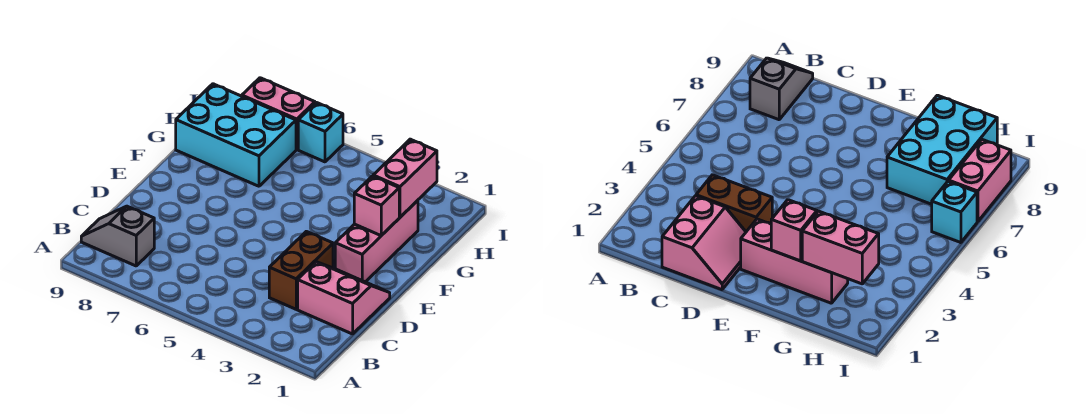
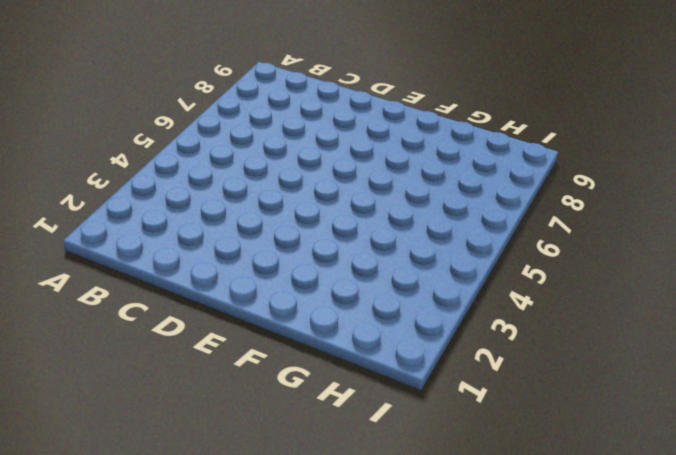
none -> grey 1x2 slope [81,206,154,266]
none -> pink 2x2 slope [298,262,390,334]

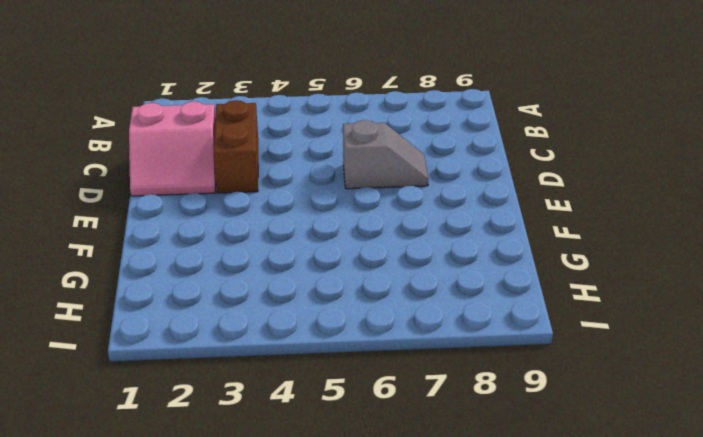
grey 1x2 slope [343,120,428,189] -> grey 1x2 slope moved to [81,206,154,266]
none -> pink 1x3 brick [335,200,418,282]
none -> cyan 2x3 brick [176,84,296,186]

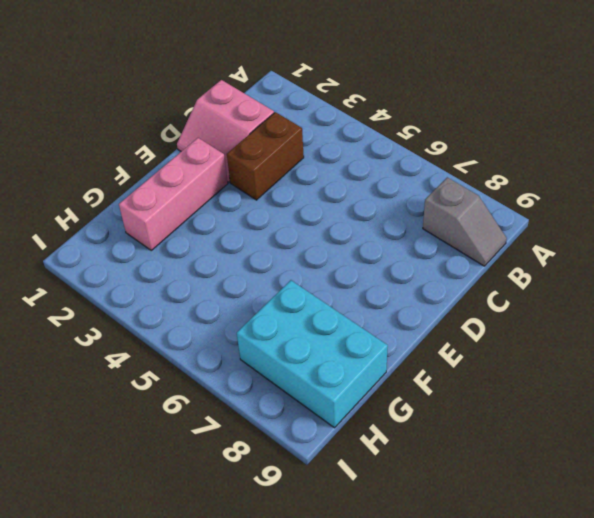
none -> cyan 1x1 brick [298,102,343,162]
none -> pink 1x2 brick [242,78,315,150]

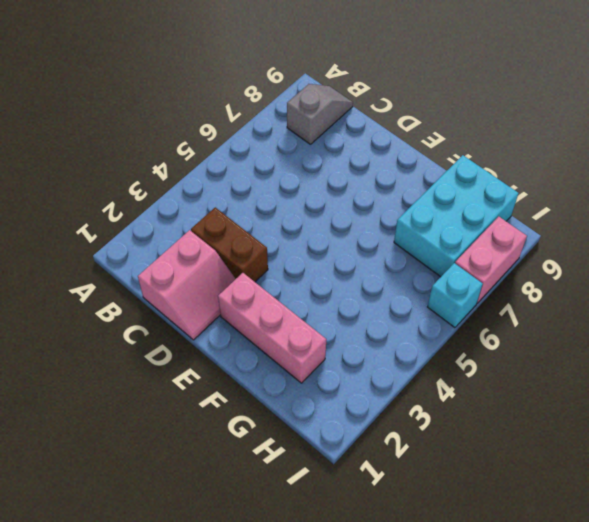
none -> pink 1x1 brick [354,176,399,235]
none -> pink 1x2 brick [373,139,437,217]

